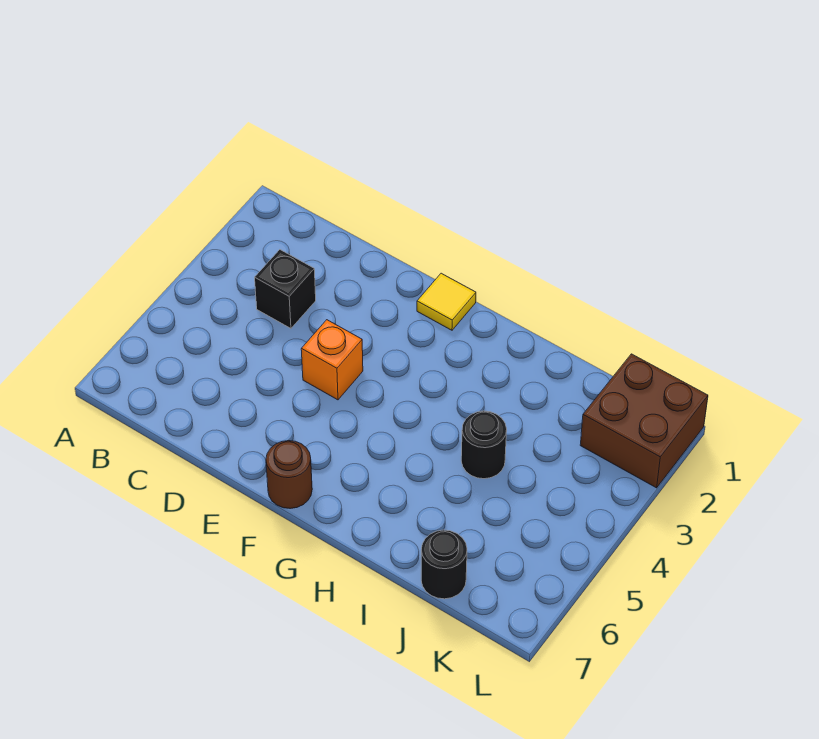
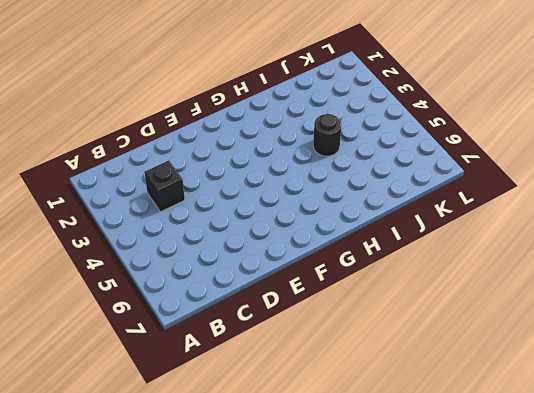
none -> orange 1x1 brick [301,320,363,400]
none -> yellow 1x1 tile [417,273,476,330]

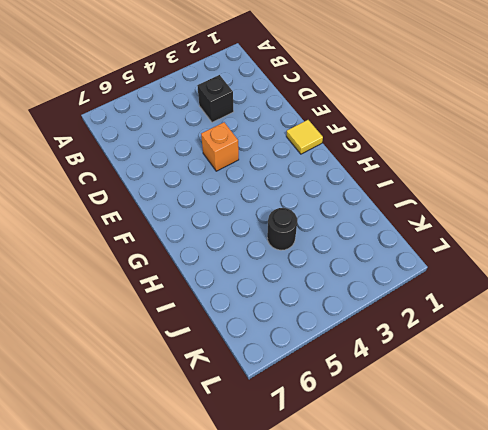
none -> brown 1x1 round brick [266,441,312,509]
none -> black 1x1 round brick [421,530,467,599]

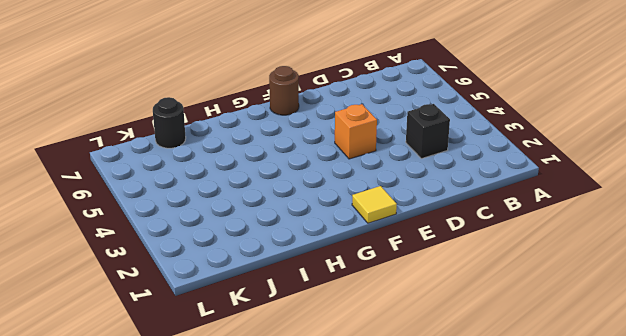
none -> black 1x1 round brick [461,411,507,479]
none -> brown 2x2 brick [580,354,708,488]

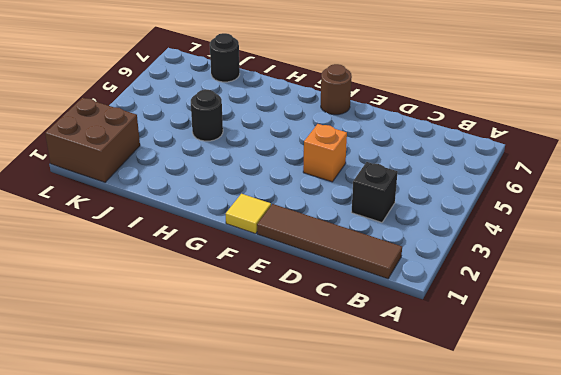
brown 1x4 tile [257,204,402,279] -> none

